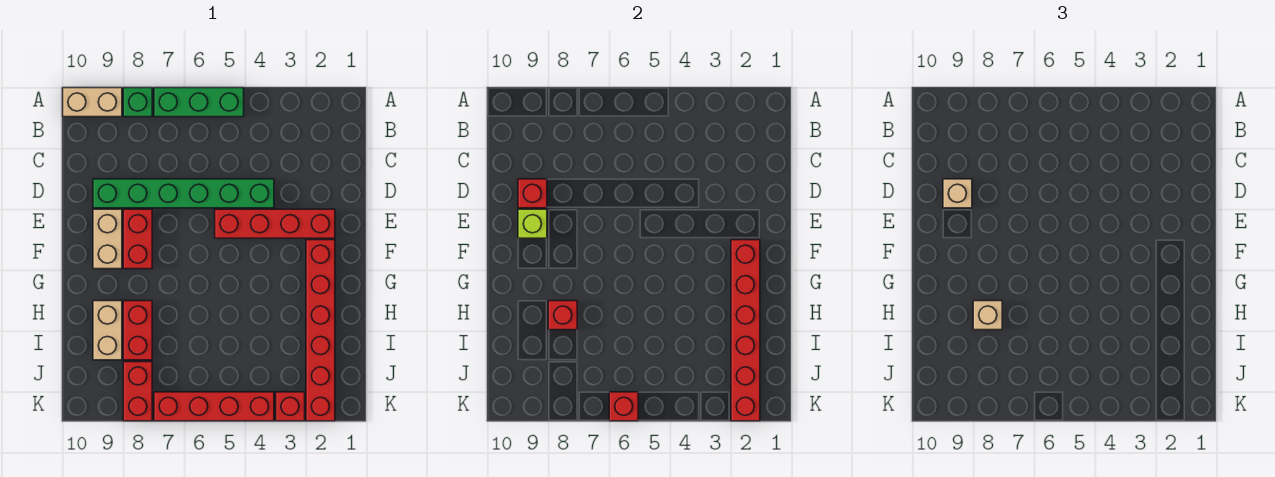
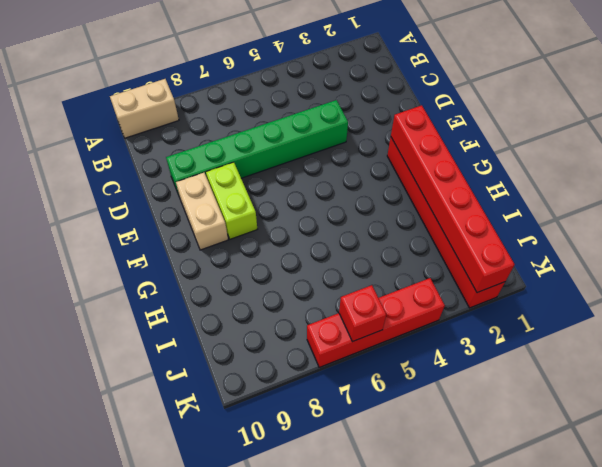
lime 1x2 brick [206,162,257,239] -> red 1x2 brick [123,209,152,269]
none -> green 1x3 brick [154,88,244,117]
none -> green 1x1 brick [123,88,152,117]
none -> red 1x4 brick [215,209,335,238]

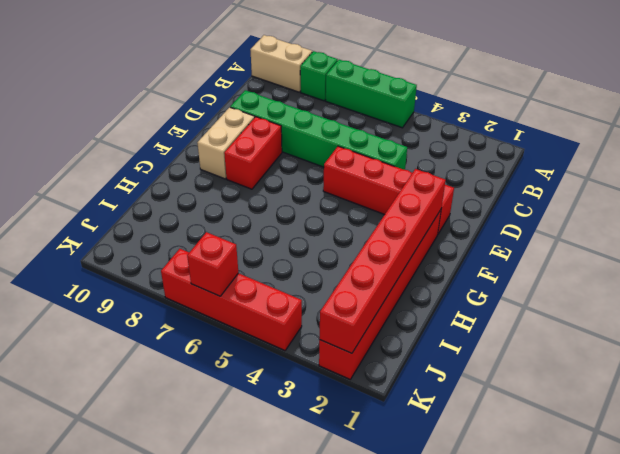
none -> red 1x2 brick [123,301,152,360]
none -> tan 1x2 brick [93,301,122,360]
none -> red 1x2 brick [123,362,152,421]

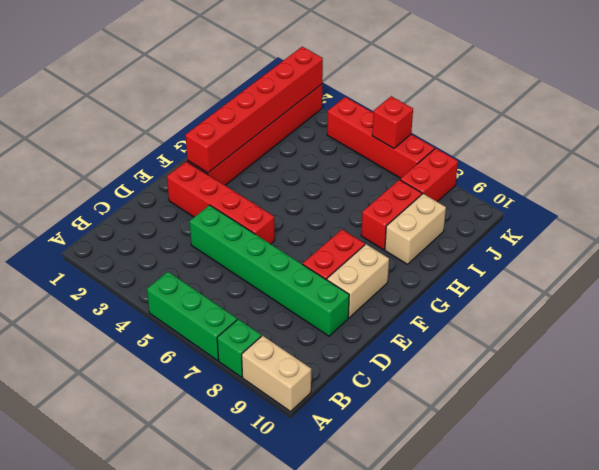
none -> red 1x1 brick [276,392,305,421]
none -> red 1x1 brick [518,179,547,208]
none -> lime 1x1 brick [518,209,547,238]

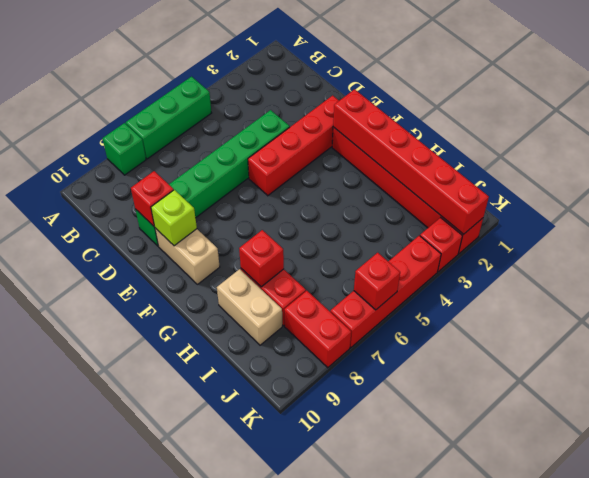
none -> tan 1x2 brick [63,88,122,117]
none -> red 1x2 brick [123,209,152,269]
none -> tan 1x1 brick [943,179,972,208]

